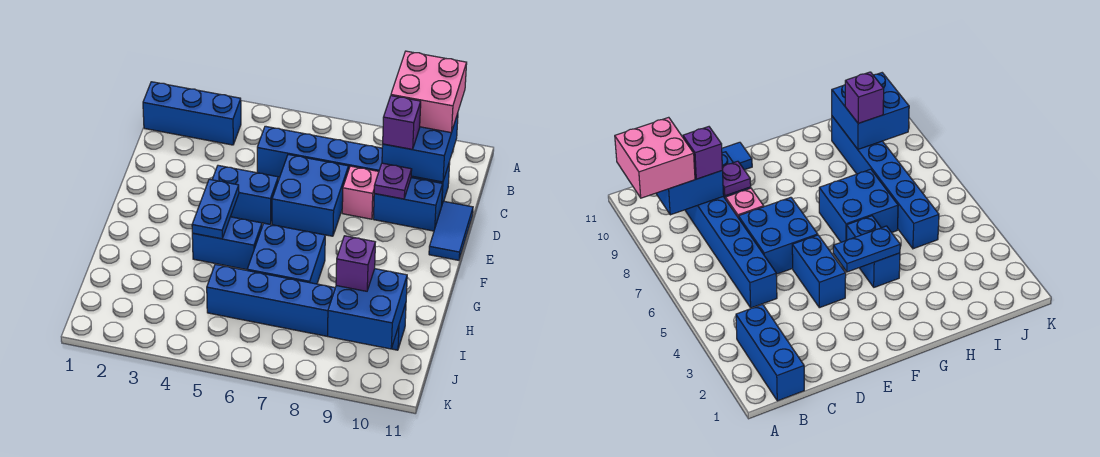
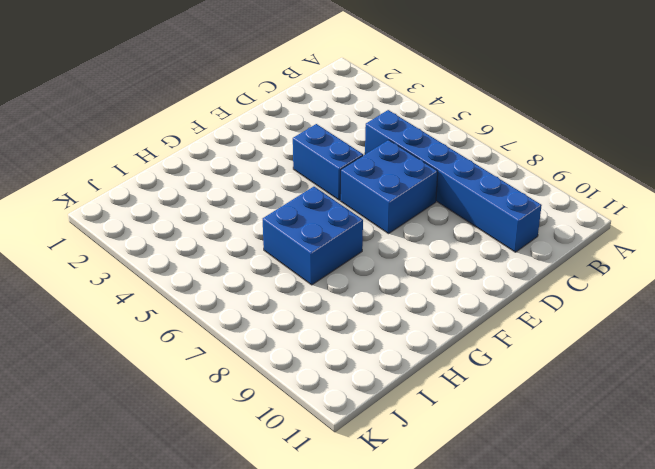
none -> blue 1x3 brick [143,82,241,145]
none -> pink 1x1 brick [342,166,379,219]
none -> blue 1x2 brick [373,178,443,231]

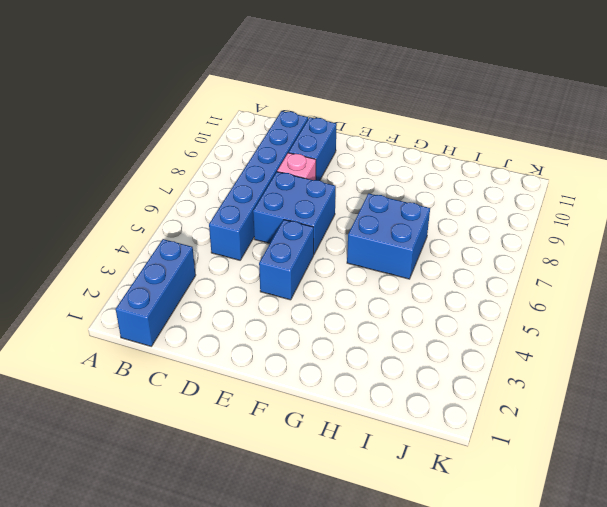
none -> blue 1x2 tile [429,201,473,260]
none -> blue 1x2 brick [192,217,262,270]
none -> blue 1x6 brick [207,264,406,350]

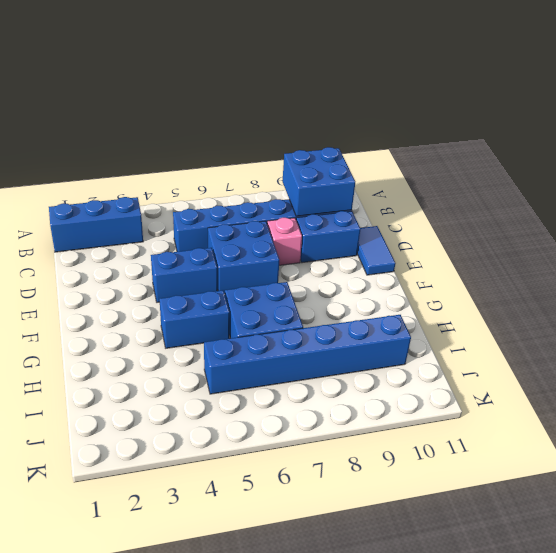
none -> purple 1x1 plate [374,163,412,199]
none -> blue 1x2 plate [192,179,239,239]
none -> blue 2x2 brick [328,269,407,349]

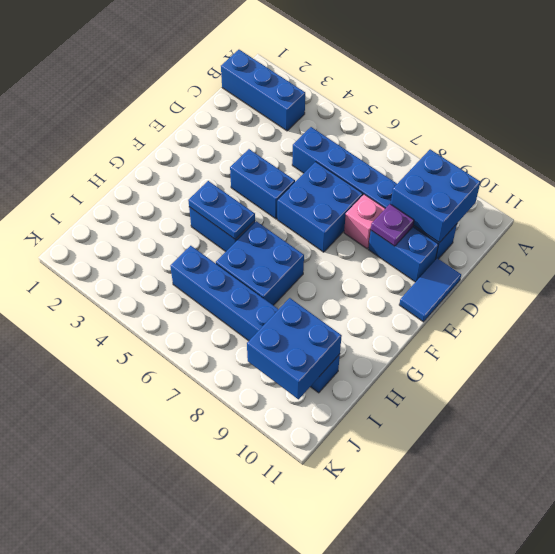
blue 1x2 plate [188,181,255,239] -> blue 1x2 plate turned to [192,179,239,239]
none -> pink 2x2 brick [391,51,467,133]
none -> purple 1x1 brick [383,96,421,149]
none -> purple 1x1 brick [336,236,375,291]

